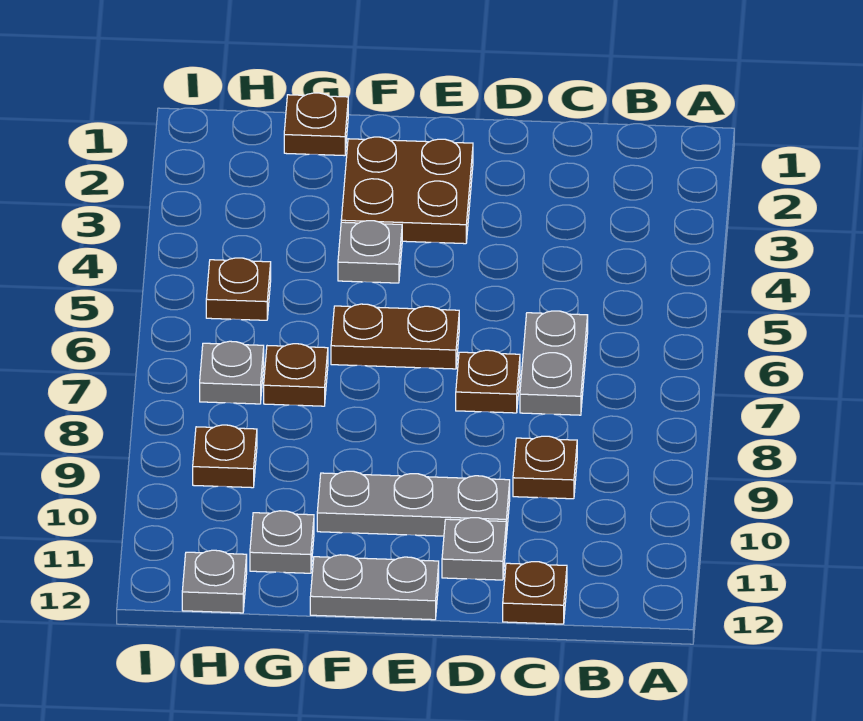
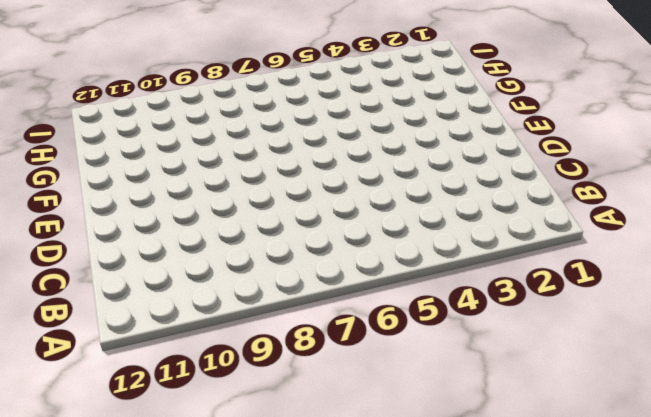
none -> grey 1x2 plate [520,311,588,415]
none -> brown 1x1 plate [513,436,577,499]
none -> brown 1x1 plate [503,562,567,624]

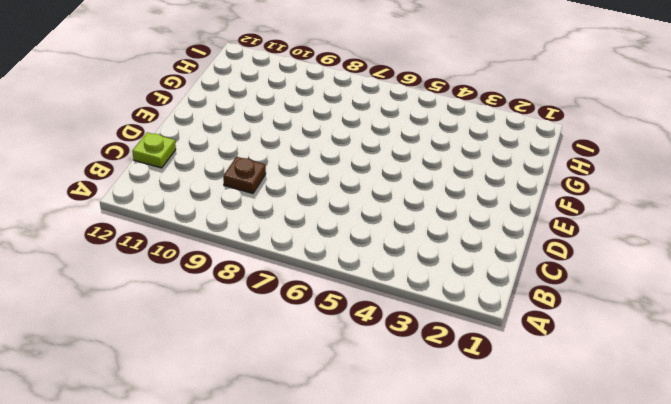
lime 1x1 plate [133,132,176,168] -> brown 1x1 plate [503,562,567,624]
none -> grey 1x2 plate [520,311,588,415]
none -> brown 1x1 plate [456,350,520,413]
none -> grey 1x3 plate [317,471,510,538]

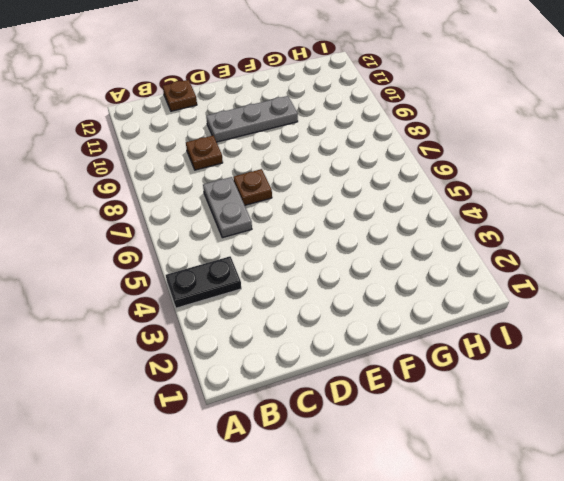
black 1x2 plate [166,256,241,308] -> none
none -> grey 1x1 plate [442,518,506,580]
none -> brown 2x2 plate [341,137,473,244]
none -> brown 1x2 plate [331,304,459,369]

